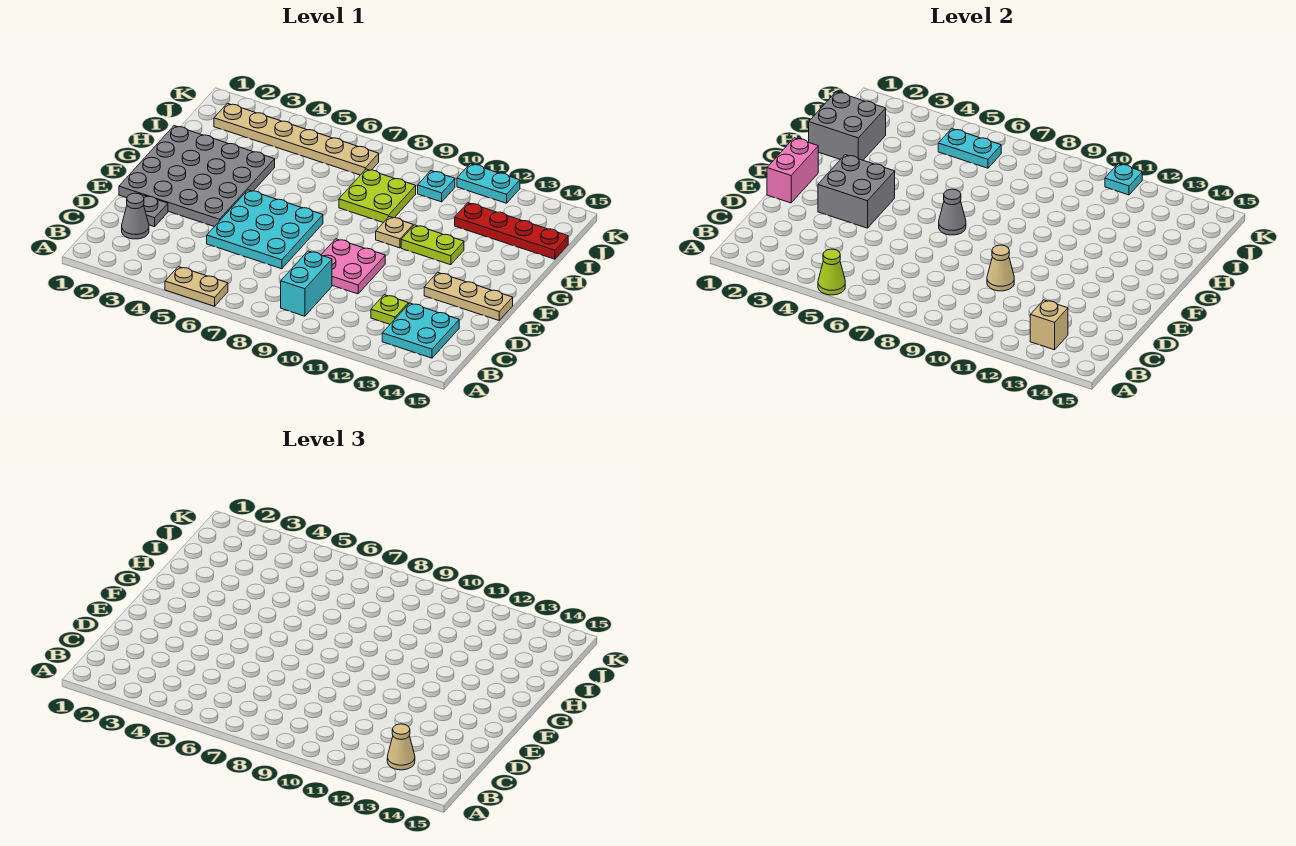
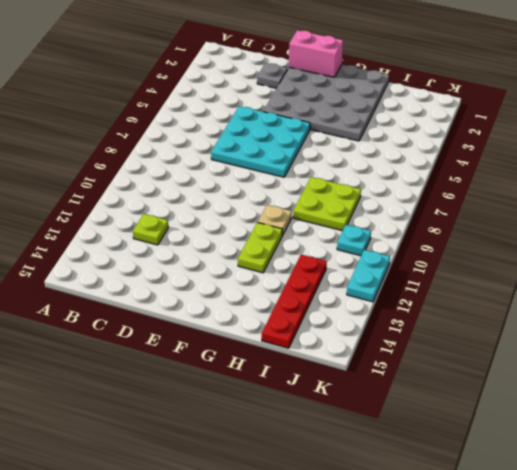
none -> tan 1x2 plate [165,267,228,306]
none -> cyan 1x2 brick [281,251,332,316]
none -> cyan 2x2 plate [382,303,459,358]

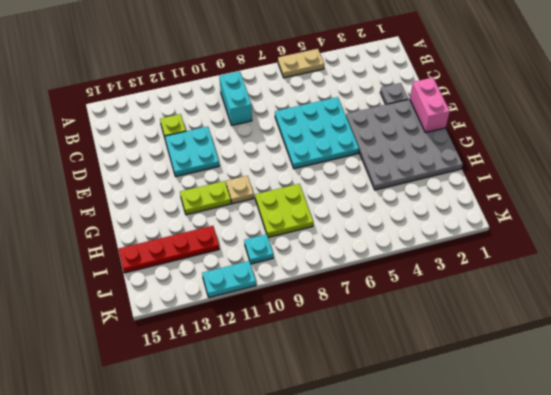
cyan 2x2 plate [165,127,219,177] -> cyan 2x2 plate moved to [382,303,459,358]
none -> grey 1x1 cone [122,193,149,239]
none -> pink 2x2 plate [321,239,385,294]
none -> tan 1x3 plate [424,272,513,320]

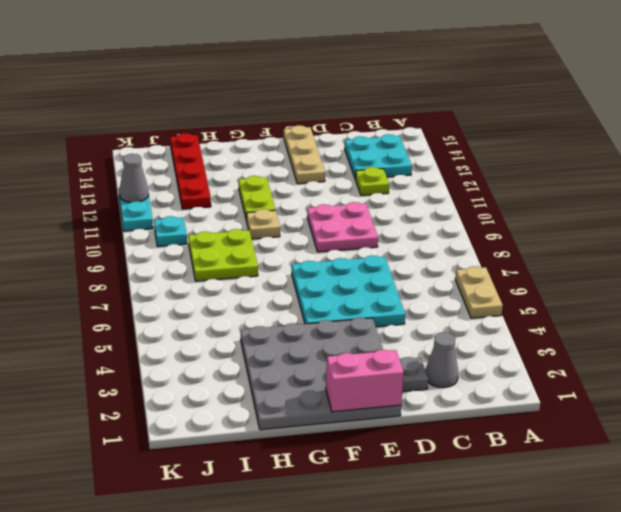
grey 1x1 cone [119,154,149,203] -> grey 1x1 cone moved to [939,189,966,235]
none -> cyan 1x2 brick [281,251,332,316]
none -> tan 1x6 plate [214,103,379,175]
none -> lime 1x1 cone [818,249,845,295]

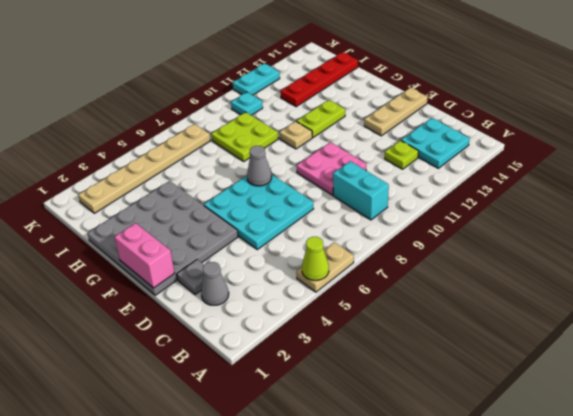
none -> tan 1x1 brick [1030,300,1068,350]
none -> tan 1x1 cone [987,245,1014,291]
none -> grey 2x2 brick [818,155,895,228]

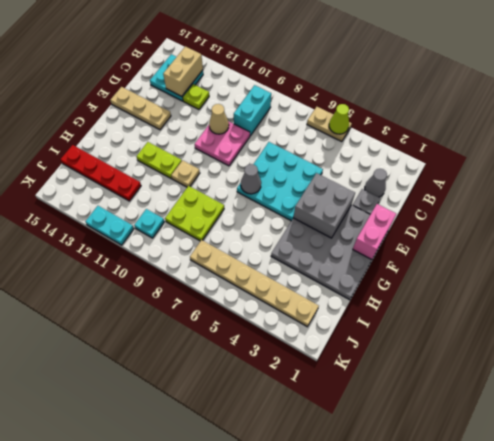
tan 1x2 brick [163,46,203,96] -> tan 1x1 brick [1030,300,1068,350]
none -> grey 2x2 brick [809,92,886,160]
none -> cyan 1x2 plate [938,129,1001,168]
none -> cyan 1x1 plate [1105,164,1142,195]

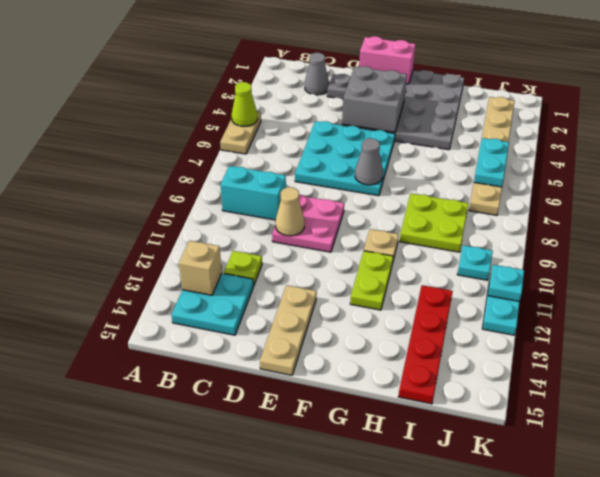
none -> grey 2x2 brick [809,92,886,160]
none -> tan 1x1 cone [387,724,415,770]

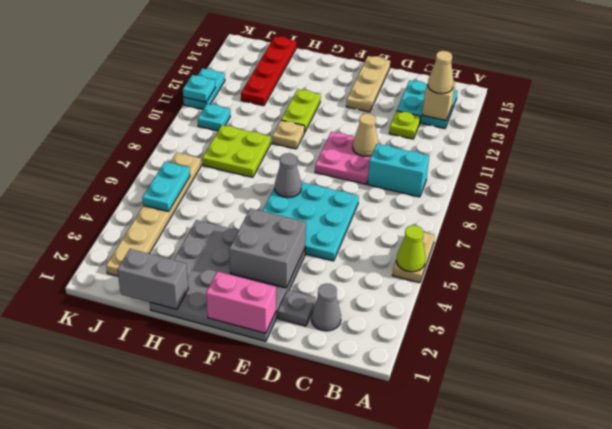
grey 1x2 brick [117,249,188,309] -> grey 2x2 brick [809,92,886,160]

